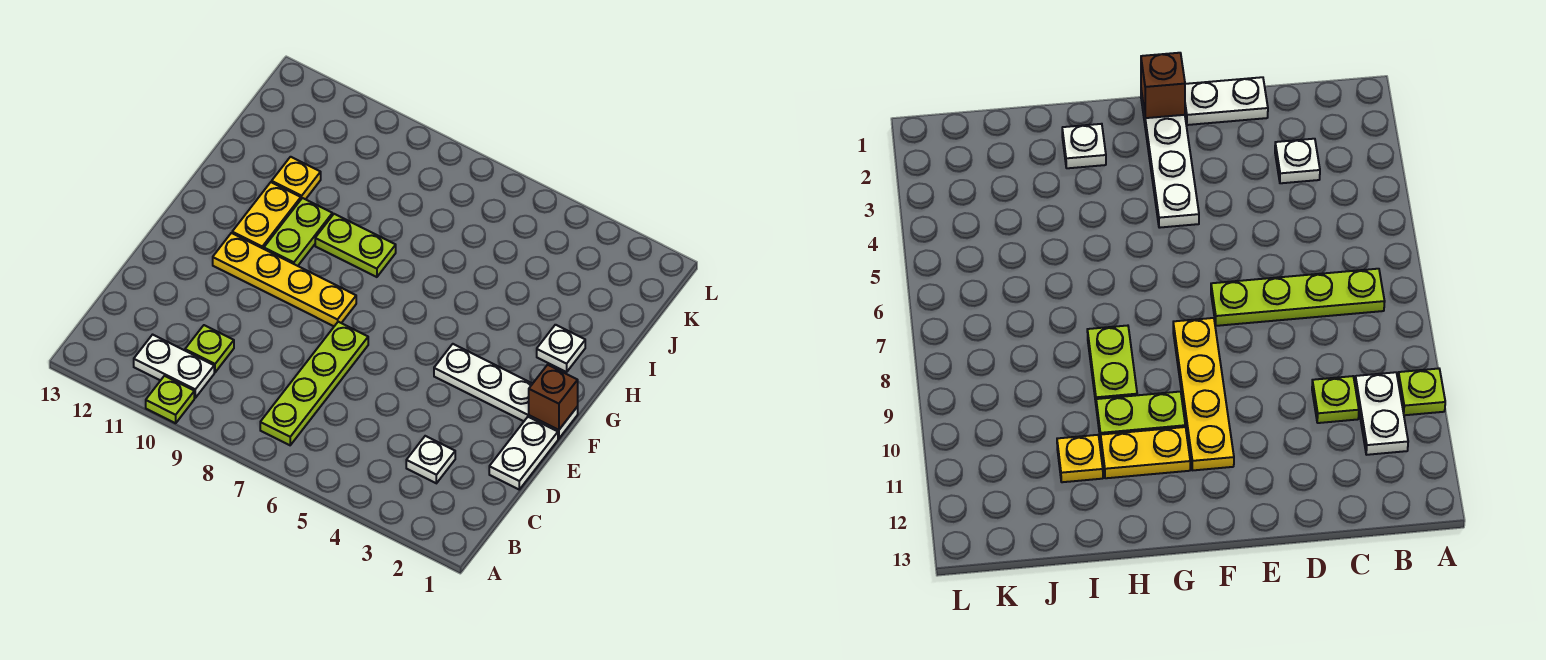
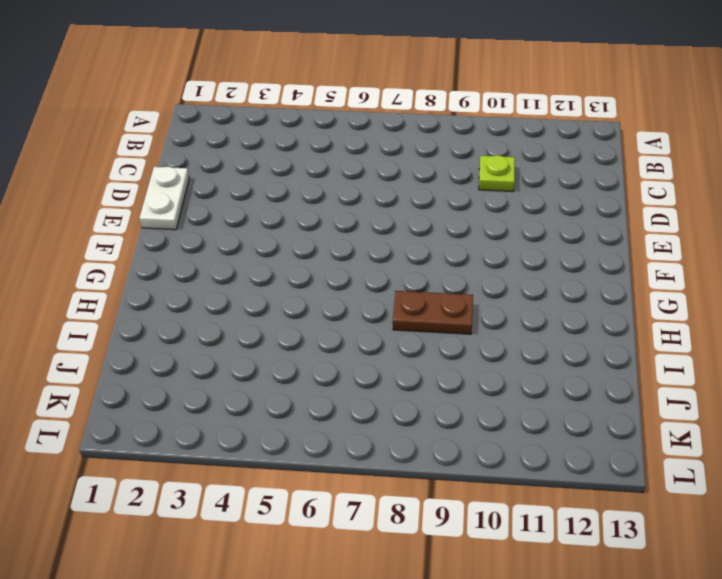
brown 1x2 plate [393,291,473,334] -> lime 1x2 plate [315,214,396,277]
none -> lime 1x1 plate [146,376,194,423]
none -> lime 1x4 plate [260,322,368,445]
none -> white 1x2 plate [134,335,214,398]

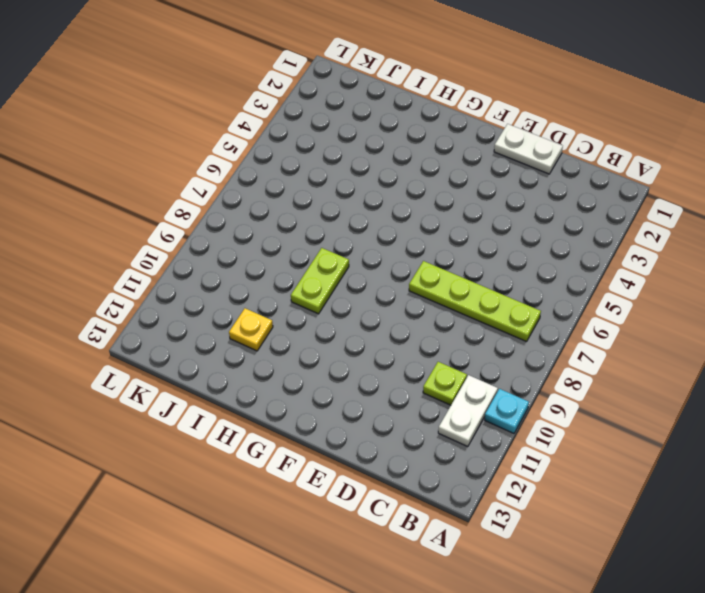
cyan 1x1 plate [485,389,529,433] -> lime 1x1 plate [146,376,194,423]
none -> white 1x1 plate [406,436,455,483]
none -> white 1x4 plate [434,344,578,439]
none -> yellow 1x4 plate [213,233,356,326]

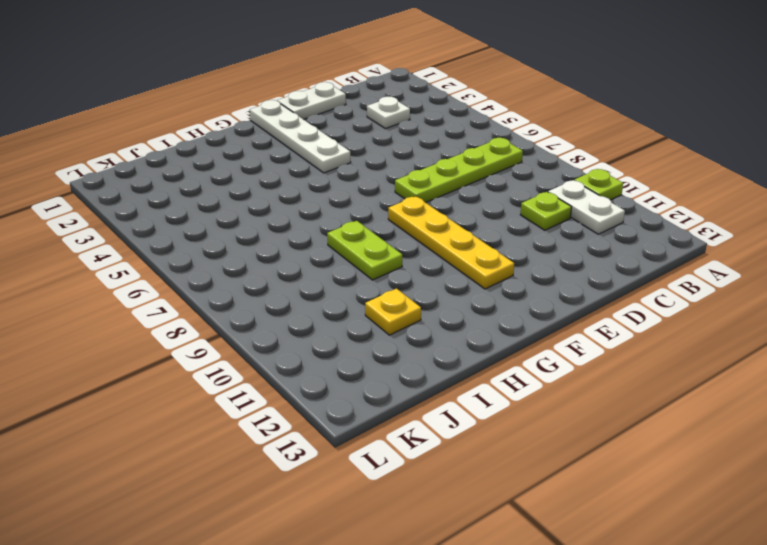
none -> lime 1x2 plate [264,198,332,266]
none -> yellow 1x2 plate [232,182,301,249]
none -> white 1x1 plate [537,325,585,372]

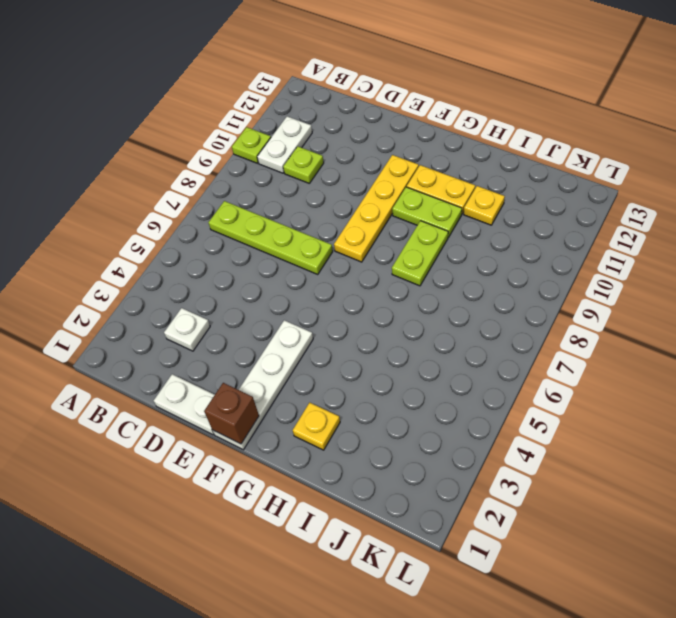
yellow 1x1 plate [293,402,340,450] -> white 1x1 plate [537,325,585,372]

